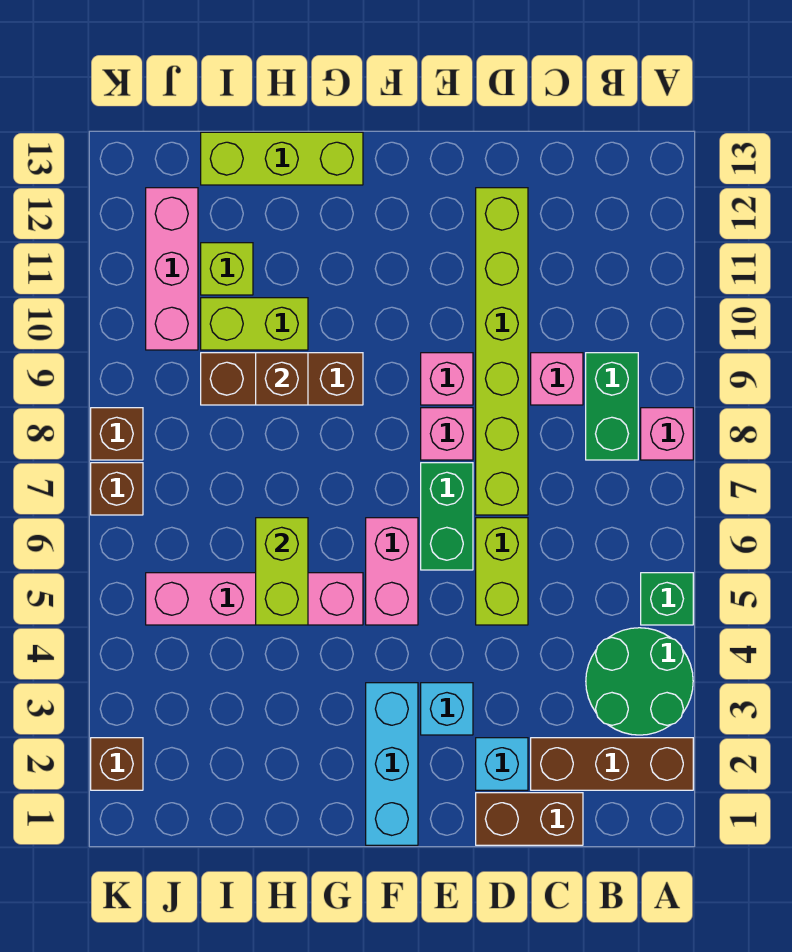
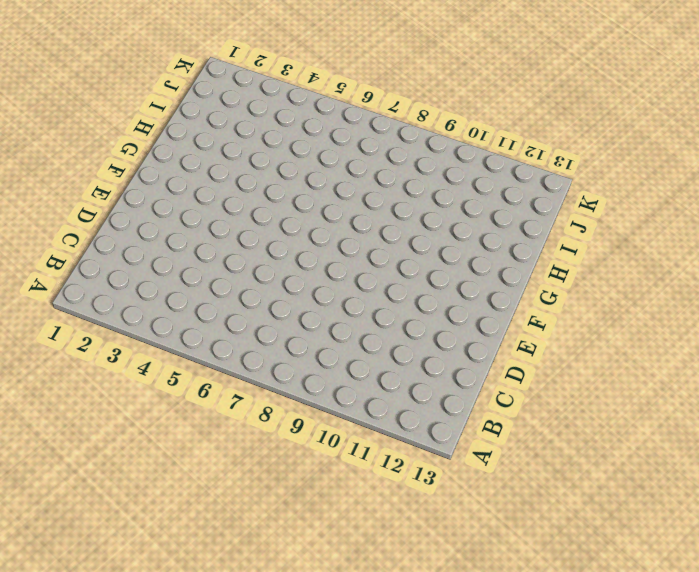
none -> brown 1x3 brick [531,738,693,790]
none -> green 2x2 round brick [586,628,693,735]
none -> green 1x1 brick [641,573,693,625]

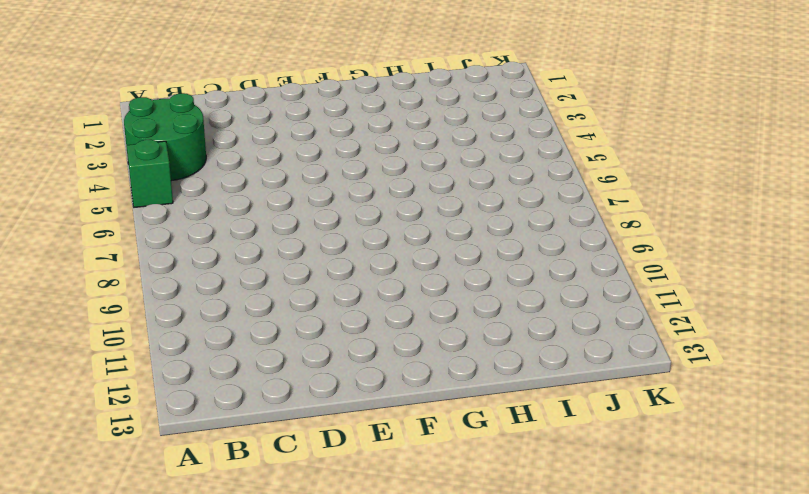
none -> brown 1x3 brick [531,738,693,790]
none -> pink 1x1 brick [641,408,693,460]
none -> green 1x2 brick [586,353,638,460]

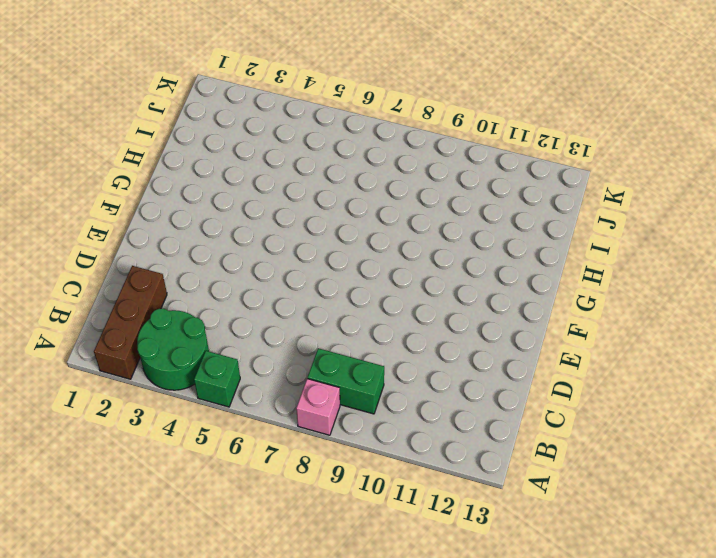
none -> brown 1x2 brick [476,793,583,845]
none -> pink 1x1 brick [531,353,583,405]
none -> cyan 1x1 brick [476,738,528,790]

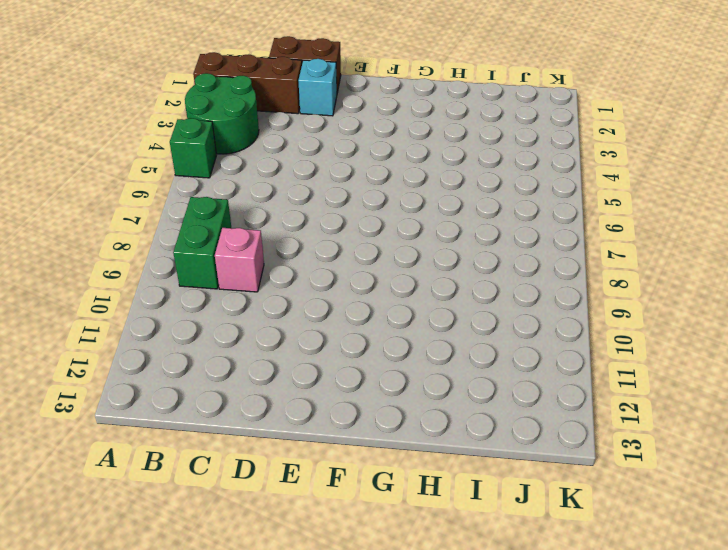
none -> pink 1x1 brick [641,408,693,460]
none -> lime 1x2 brick [476,518,528,625]
none -> lime 1x6 brick [476,188,528,515]

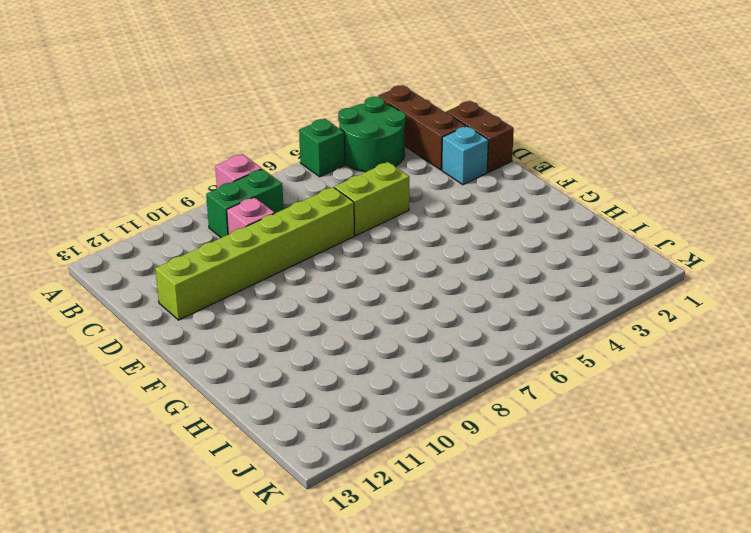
none -> cyan 1x1 brick [421,683,473,735]
none -> green 1x2 brick [421,463,473,570]
none -> pink 1x1 brick [421,408,473,460]

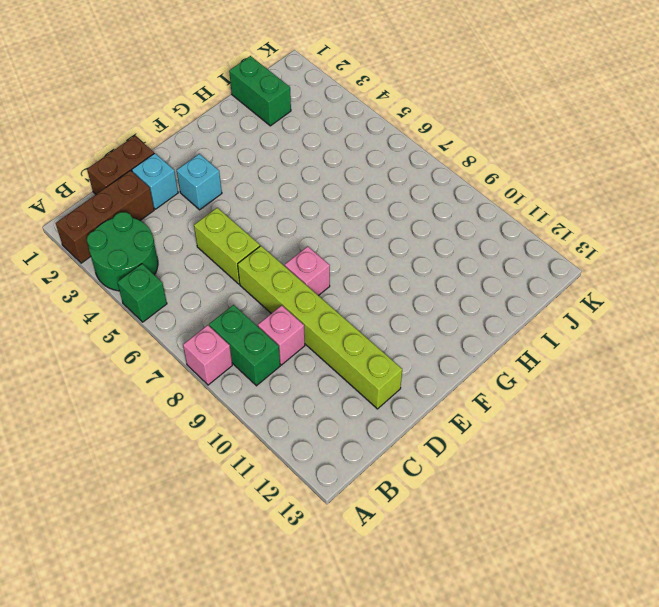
green 1x2 brick [229,56,291,126] -> green 1x2 brick moved to [421,463,473,570]
none -> pink 1x1 brick [421,353,473,405]
none -> cyan 1x3 brick [366,683,418,845]
none -> pink 1x2 brick [366,518,418,625]

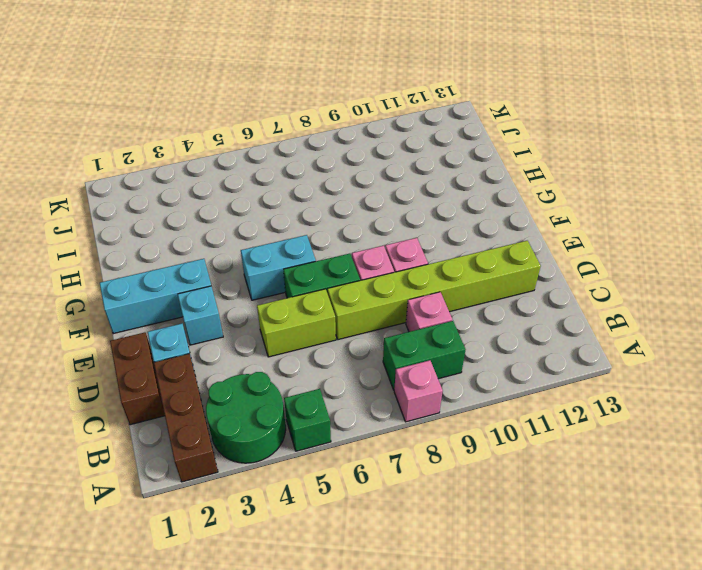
cyan 1x2 brick [241,235,316,300] -> pink 1x2 brick [366,518,418,625]
none -> pink 1x4 brick [146,573,363,625]
none -> brown 1x3 brick [201,353,363,405]
none -> lime 1x3 brick [201,132,363,185]

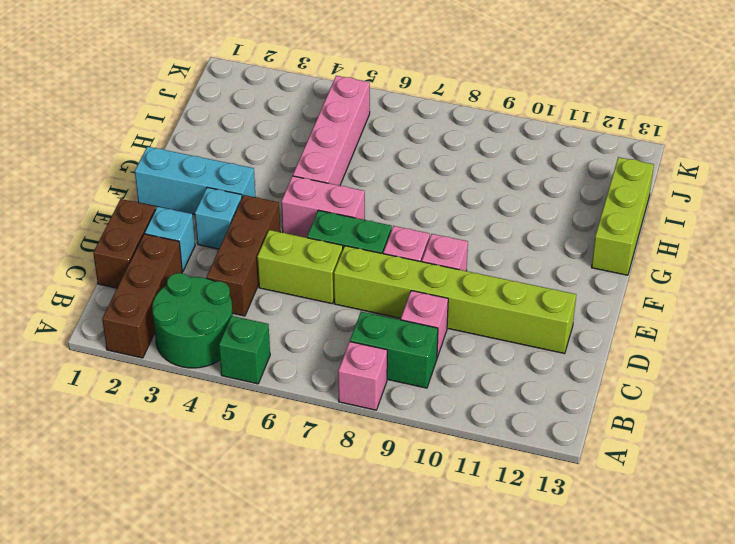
brown 1x3 brick [207,195,280,316] -> brown 1x3 brick moved to [201,353,363,405]
none -> lime 1x2 brick [201,298,308,350]
none -> lime 1x1 brick [201,243,253,295]
none -> pink 1x3 brick [146,188,198,350]

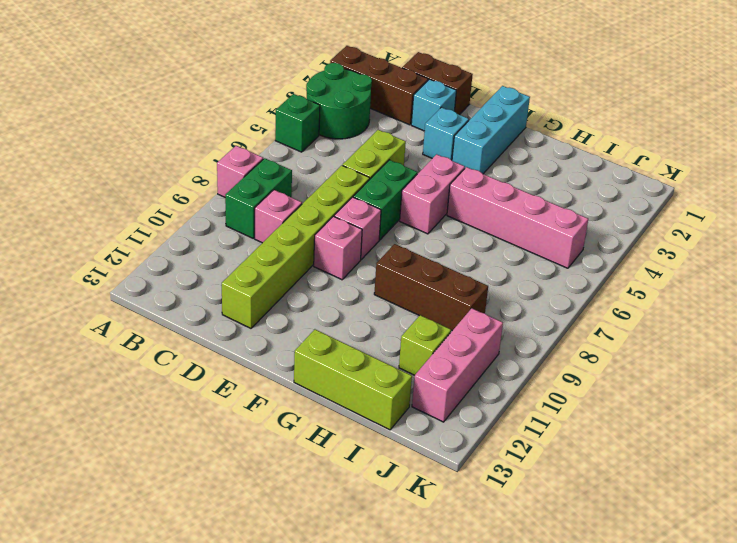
none -> lime 1x2 brick [201,298,308,350]
none -> brown 1x1 brick [91,738,143,790]
none -> brown 1x1 brick [91,463,143,515]

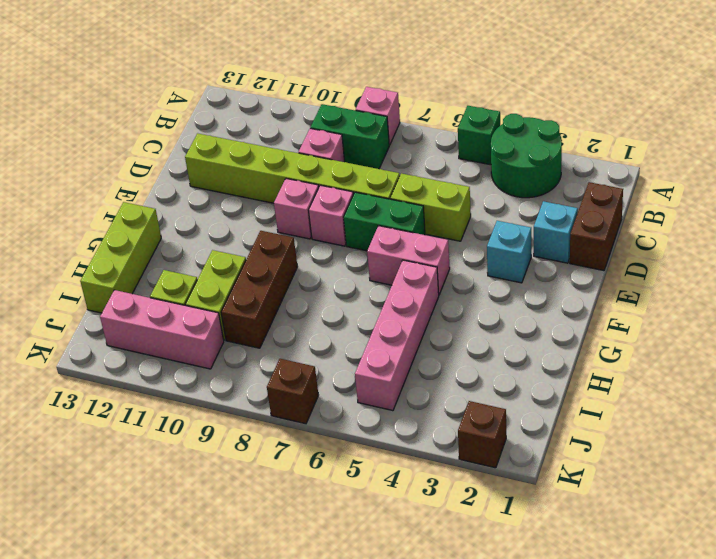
none -> brown 1x3 brick [531,738,693,790]
none -> cyan 1x3 brick [366,683,418,845]
none -> brown 1x1 brick [91,408,143,460]

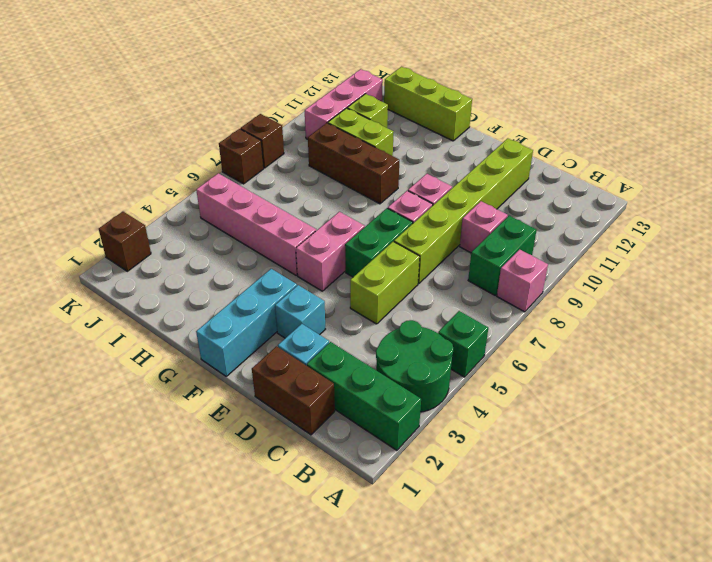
green 1x3 brick [307,342,421,450] -> brown 1x3 brick [531,738,693,790]
none -> lime 1x2 brick [256,518,308,625]
none -> brown 1x1 brick [256,353,308,405]

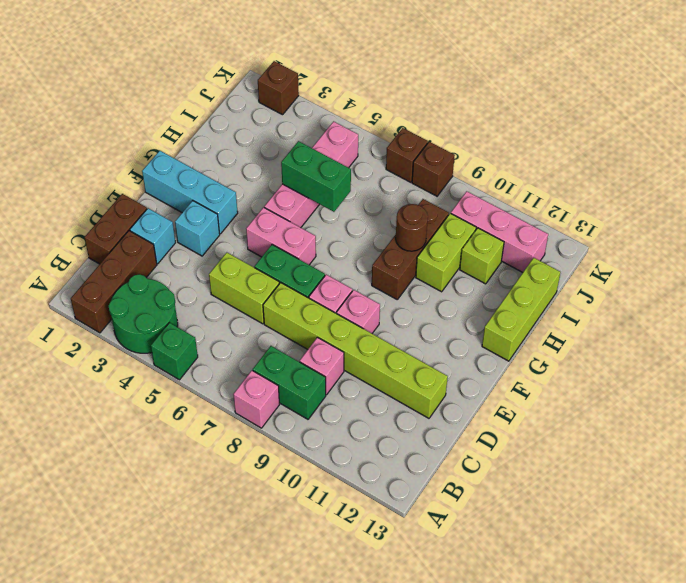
green 1x2 brick [281,141,351,212] -> lime 1x2 brick [256,518,308,625]
brown 1x1 round brick [396,204,428,251] -> brown 1x1 brick [256,353,308,405]

